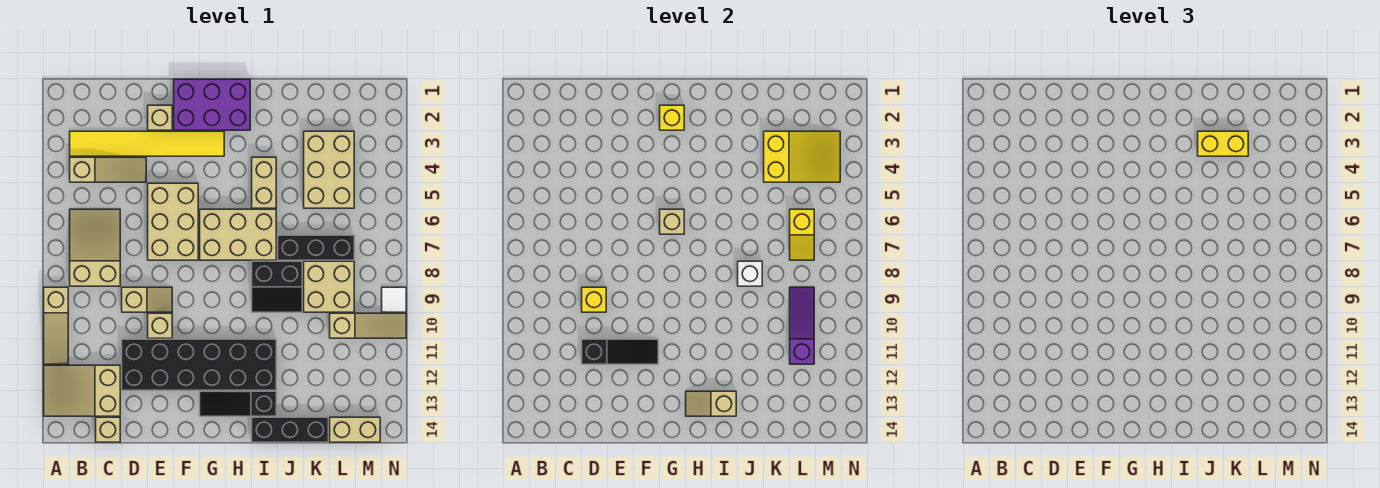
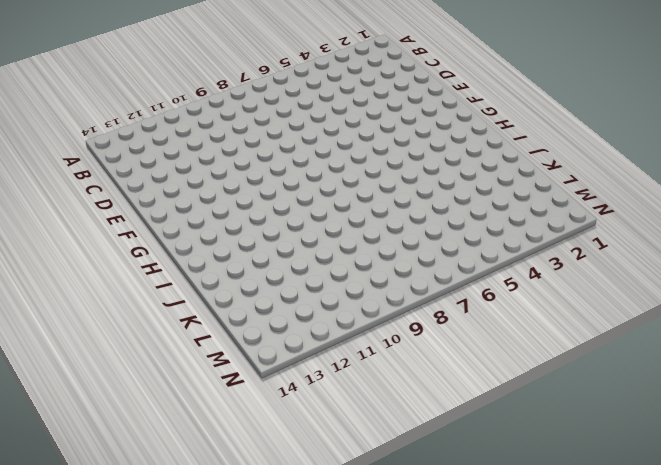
none -> tan 1x3 slope [44,287,68,364]
none -> tan 2x3 slope [44,365,120,416]
none -> yellow 1x6 tile [70,131,224,156]
none -> tan 1x3 slope [70,157,146,182]

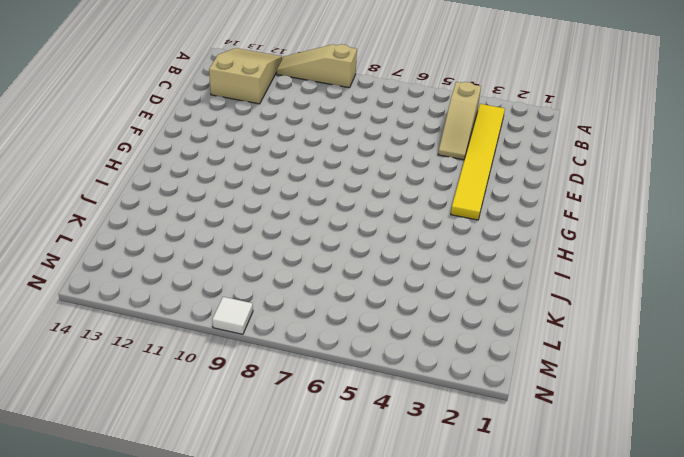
none -> tan 2x3 slope [70,209,120,286]
none -> tan 1x1 brick [96,417,120,442]
none -> tan 1x2 slope [122,287,172,312]
none -> black 2x6 brick [122,339,276,390]

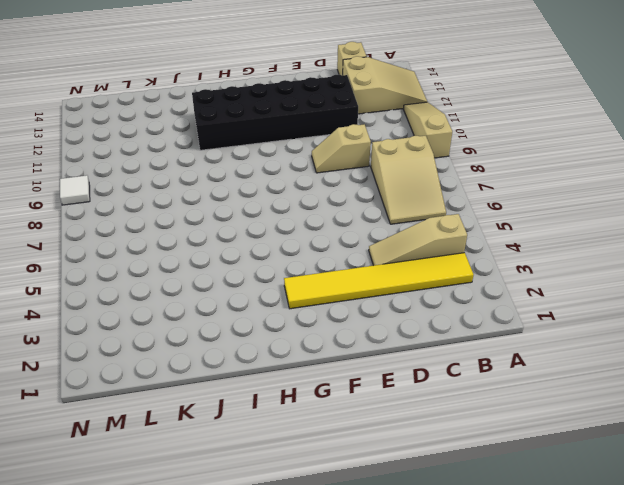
none -> tan 1x1 brick [148,105,172,130]
none -> tan 2x3 brick [148,183,198,260]
none -> tan 1x1 brick [148,313,172,338]
none -> purple 2x3 brick [174,79,250,130]

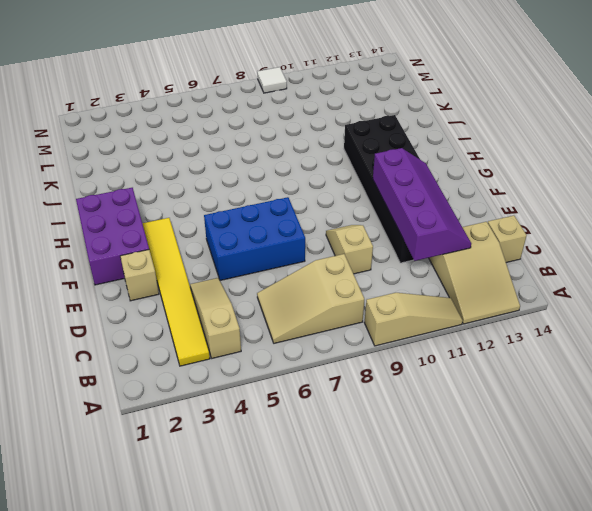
purple 2x4 slope [373,148,471,261] -> black 1x3 slope [582,339,658,364]
blue 2x3 brick [204,197,305,281] -> tan 2x3 brick [148,183,198,260]
none -> tan 1x1 brick [148,313,172,338]
none -> tan 2x3 brick [200,209,276,260]
none -> black 1x3 slope [200,391,276,416]
none -> tan 1x2 brick [252,157,276,208]

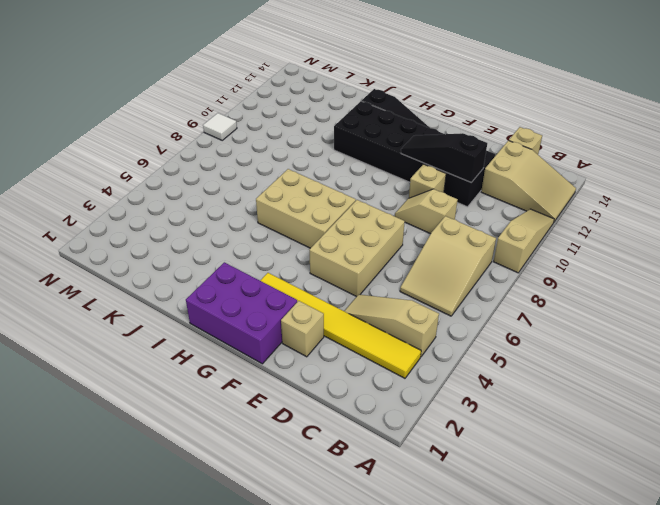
none -> tan 1x2 brick [252,157,276,208]
none -> black 2x2 slope [252,261,302,312]
none -> black 1x3 brick [252,417,328,442]
none -> black 1x3 brick [278,235,354,260]

